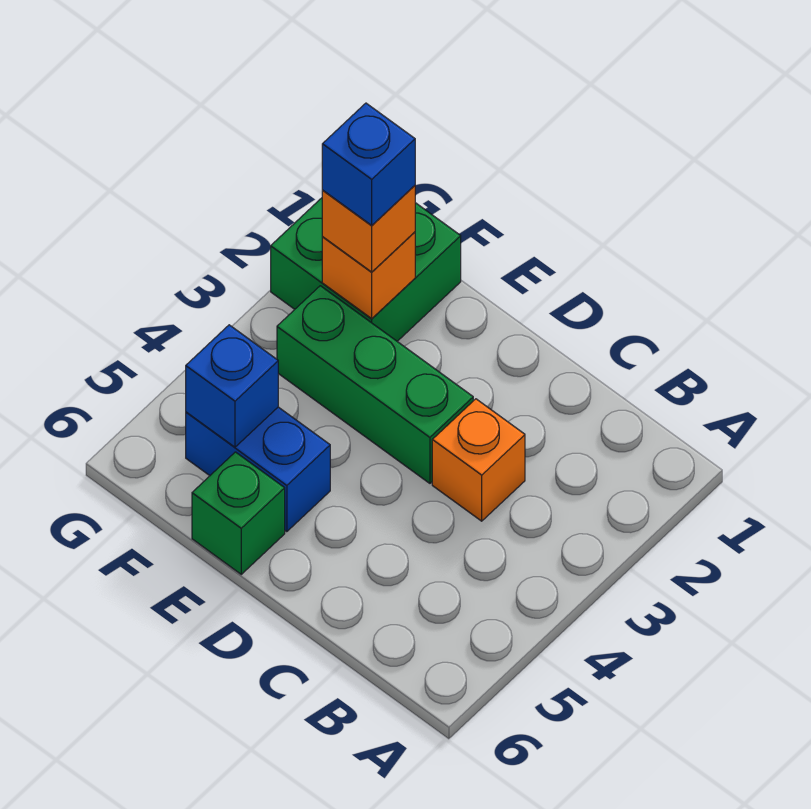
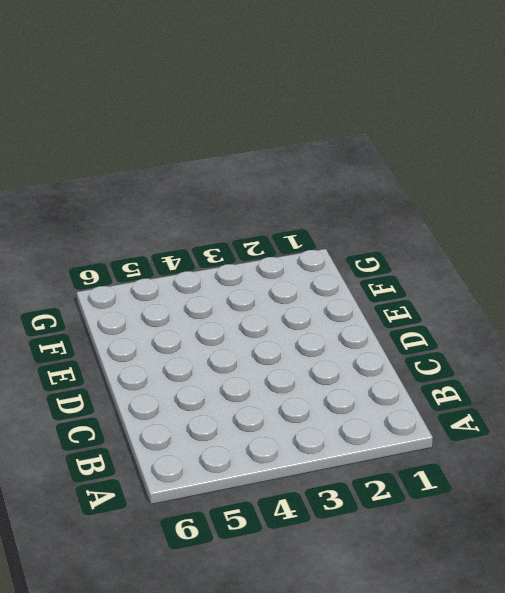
none -> orange 1x1 brick [432,399,525,521]
none -> green 1x3 brick [277,286,473,483]

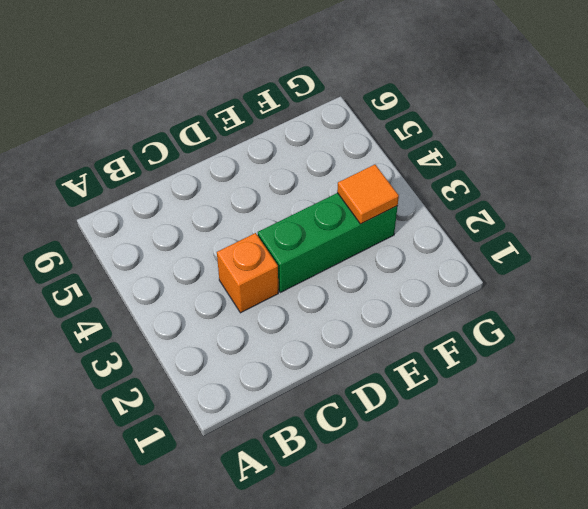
orange 1x1 tile [337,165,399,224] -> none
none -> blue 1x2 brick [186,407,330,532]
none -> green 1x1 brick [192,452,285,574]

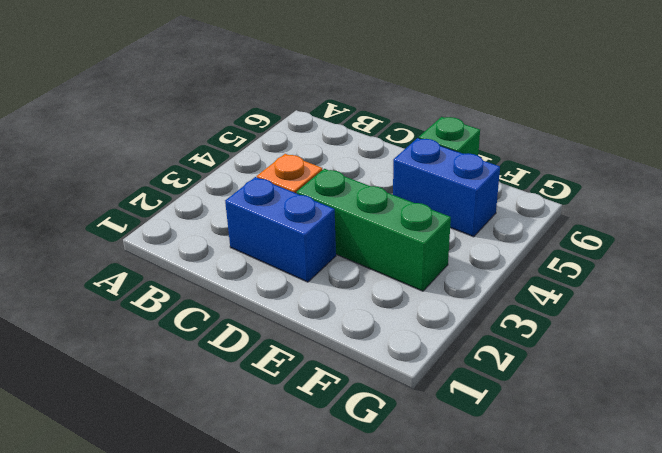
blue 1x2 brick [225,177,336,282] -> none
none -> green 2x2 brick [271,198,461,341]
none -> orange 1x1 brick [322,232,415,319]

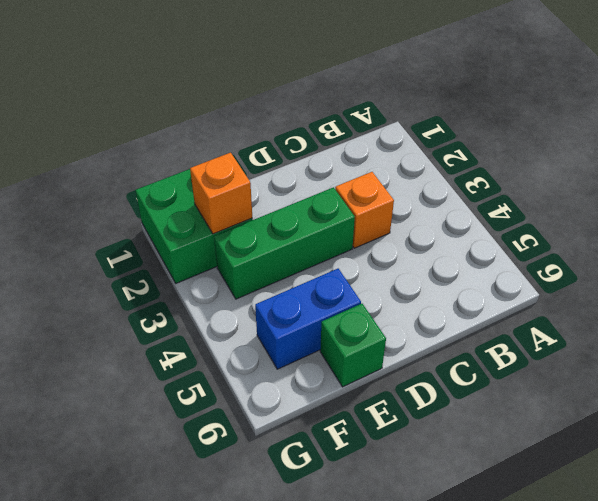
none -> blue 1x1 brick [186,325,278,447]
none -> orange 1x1 brick [322,186,415,272]

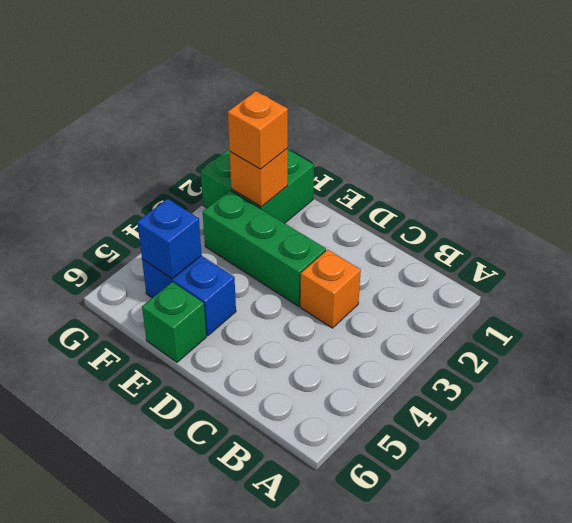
none -> blue 1x1 brick [322,103,415,226]

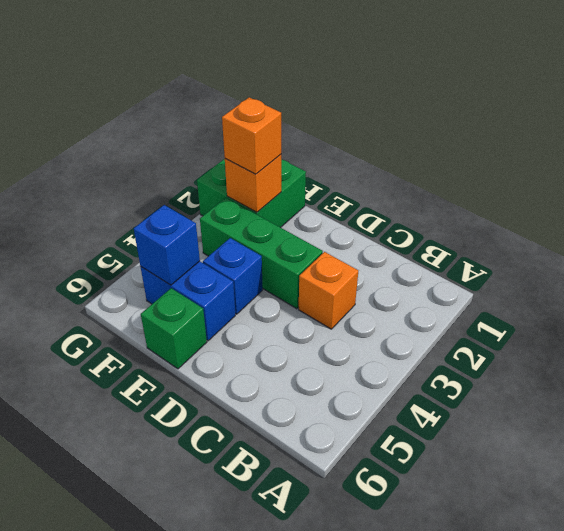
blue 1x1 brick [203,238,263,314] -> blue 1x1 brick moved to [322,103,415,226]

